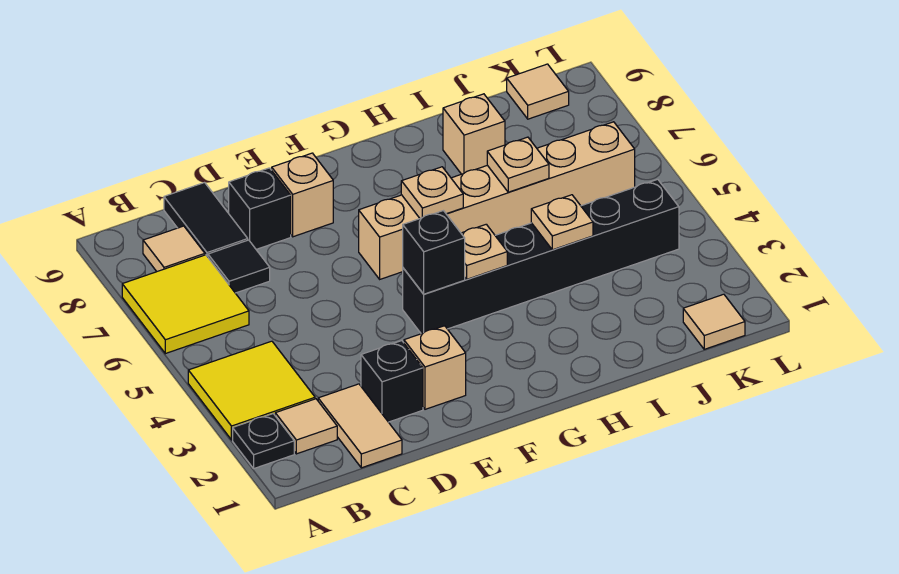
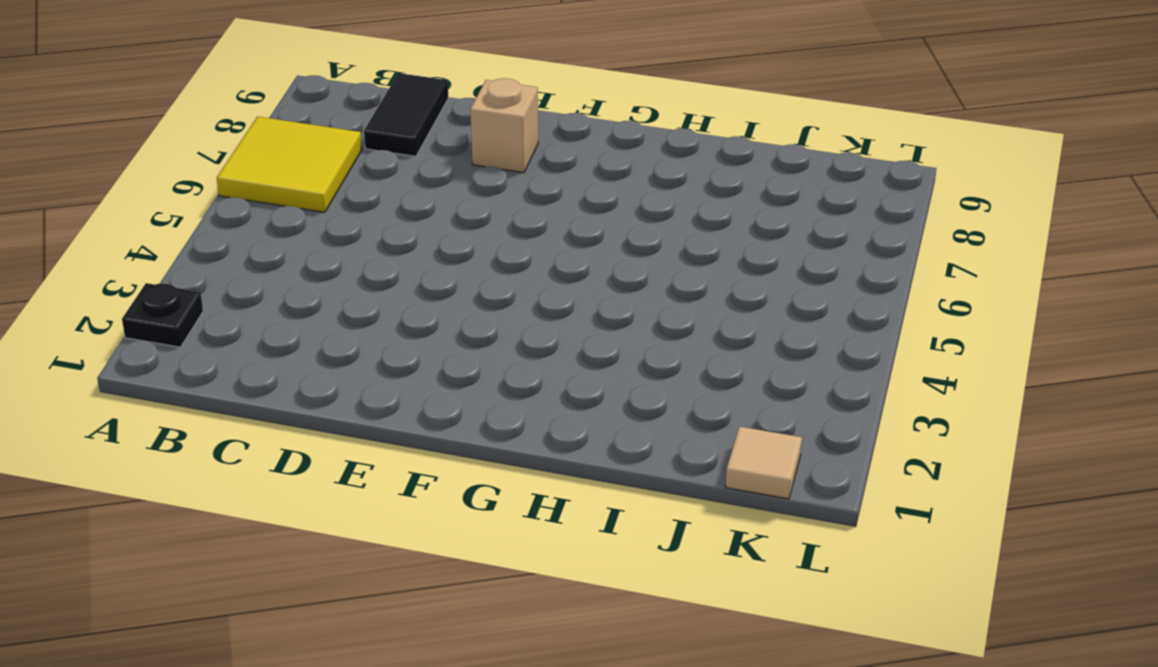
none -> yellow 2x2 tile [188,341,315,440]
none -> tan 1x1 tile [275,399,337,454]
none -> tan 1x1 tile [143,226,205,271]

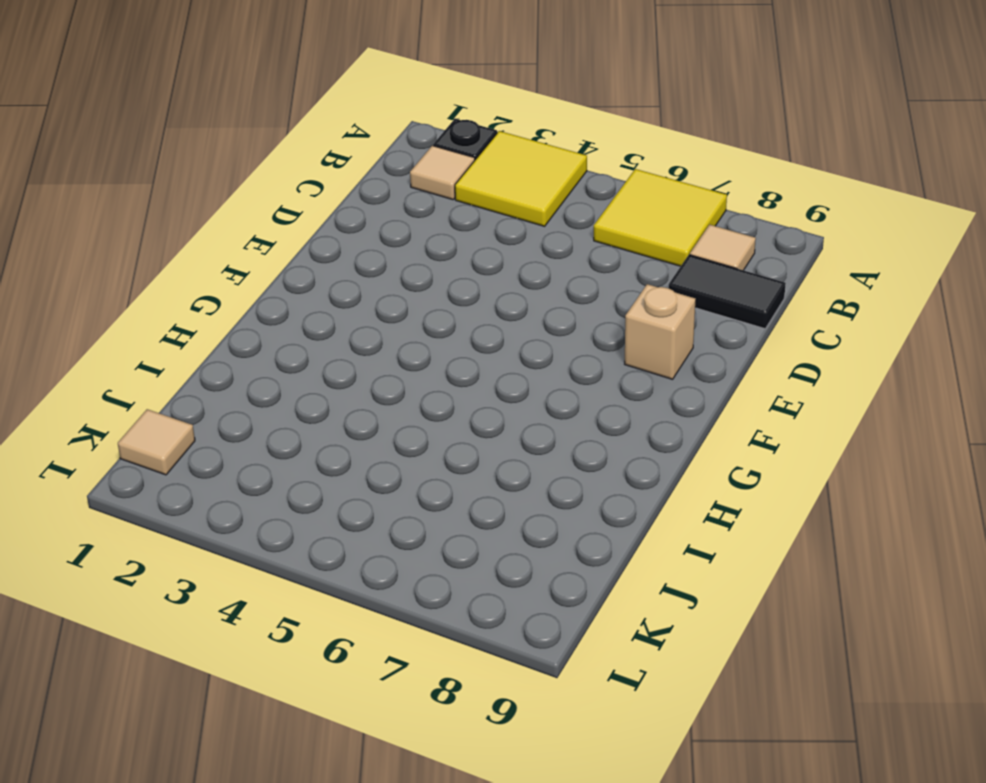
none -> tan 1x2 tile [318,384,402,468]
none -> black 1x1 tile [208,240,270,293]
none -> black 1x1 brick [361,341,423,422]

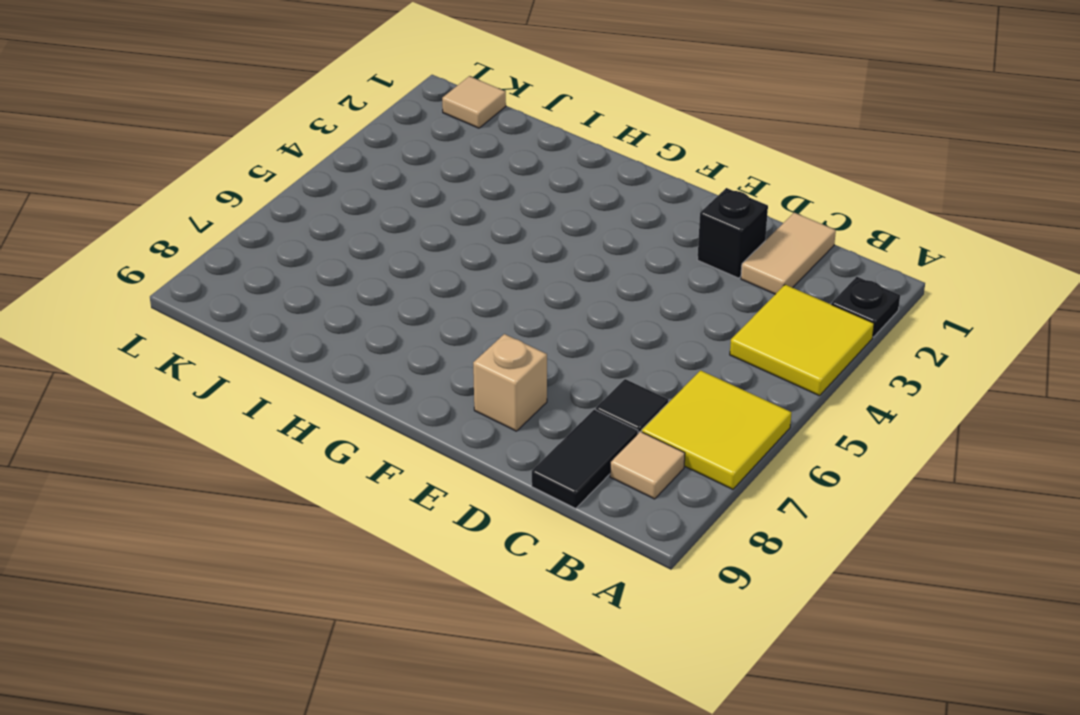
none -> tan 1x1 tile [275,399,337,454]
none -> black 1x1 brick [229,168,291,249]
none -> tan 1x1 brick [404,326,466,409]

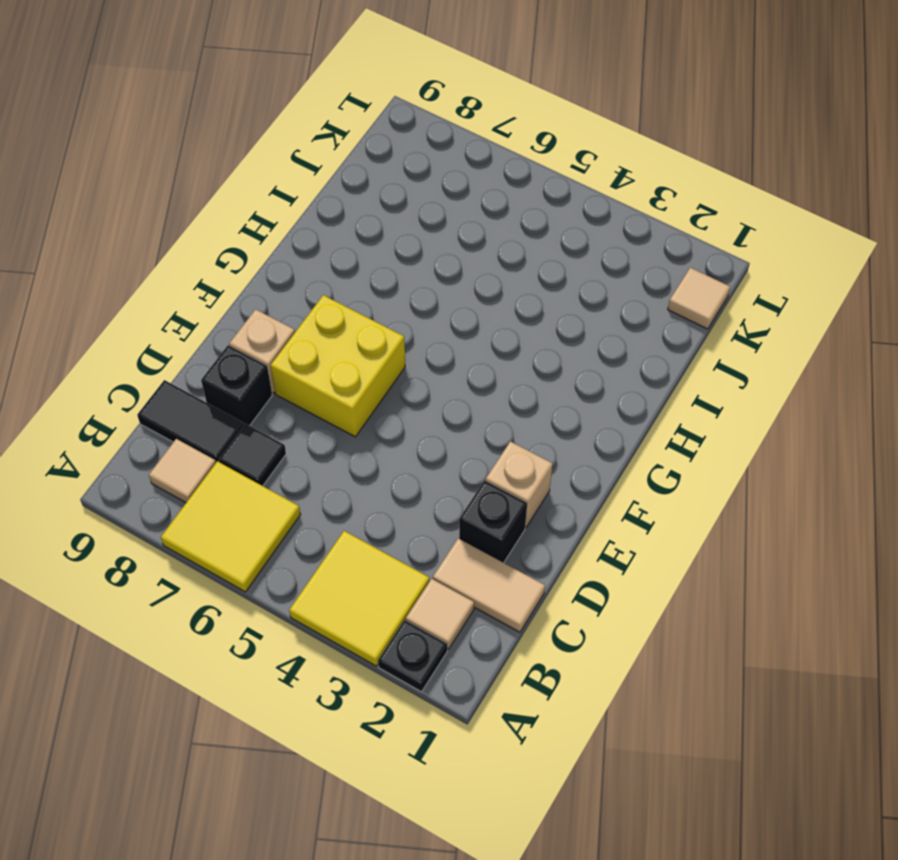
yellow 2x2 brick [271,295,405,437] -> tan 1x6 brick [359,122,635,279]
none -> black 1x6 brick [403,179,679,334]
none -> tan 1x1 brick [443,94,505,174]
none -> tan 1x1 tile [507,64,569,119]

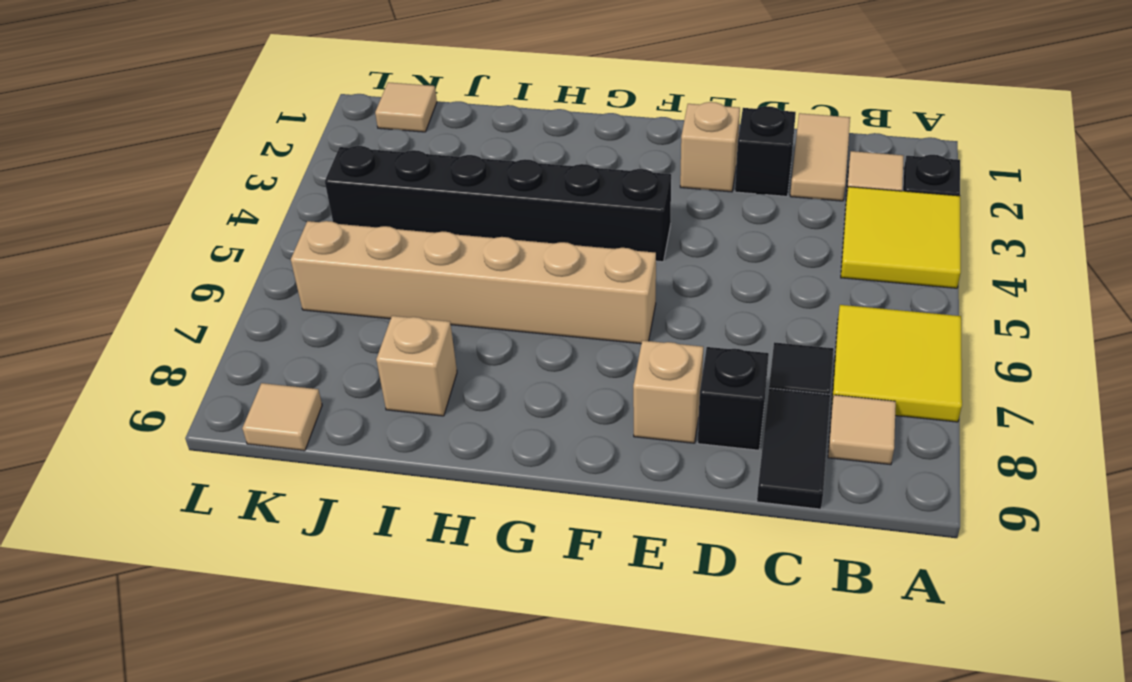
none -> black 1x1 brick [403,211,465,294]
none -> tan 1x1 plate [461,224,507,279]
none -> tan 1x1 plate [401,167,463,218]

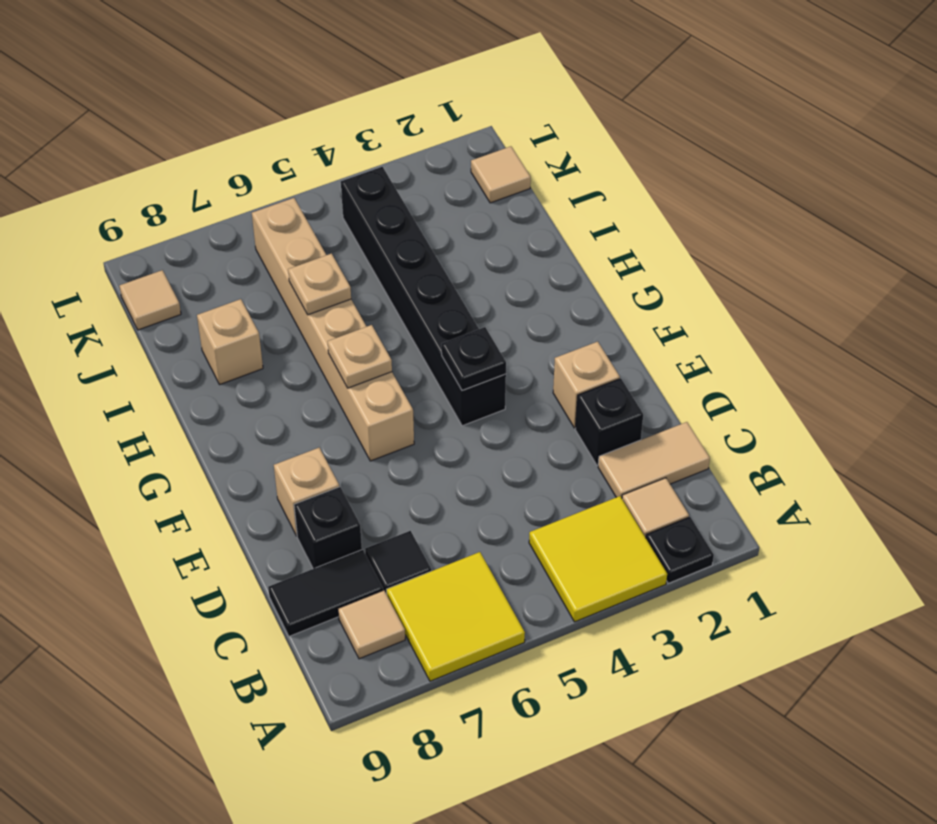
black 1x1 plate [441,327,506,391] -> black 1x1 brick [403,211,465,294]
none -> tan 1x1 plate [461,224,507,279]
none -> tan 1x1 plate [531,195,593,250]

